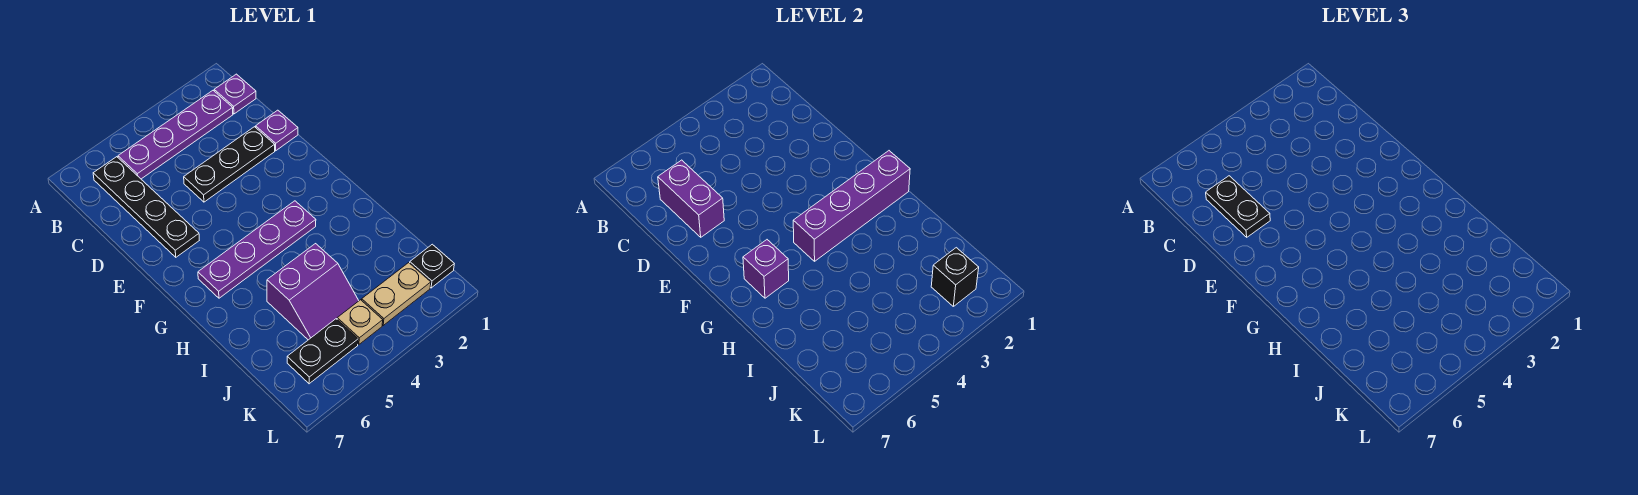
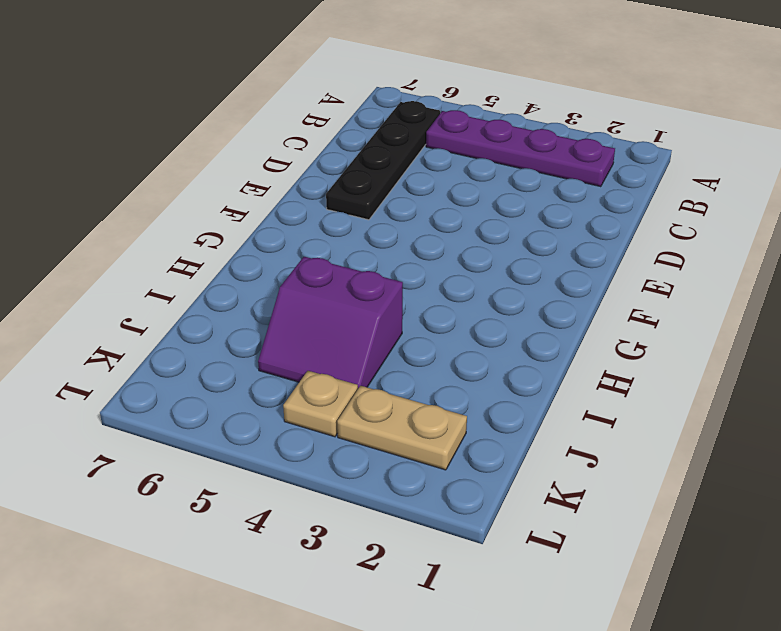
none -> purple 1x1 plate [214,74,256,114]
none -> purple 1x1 plate [256,110,298,151]
none -> black 1x3 plate [184,127,275,202]

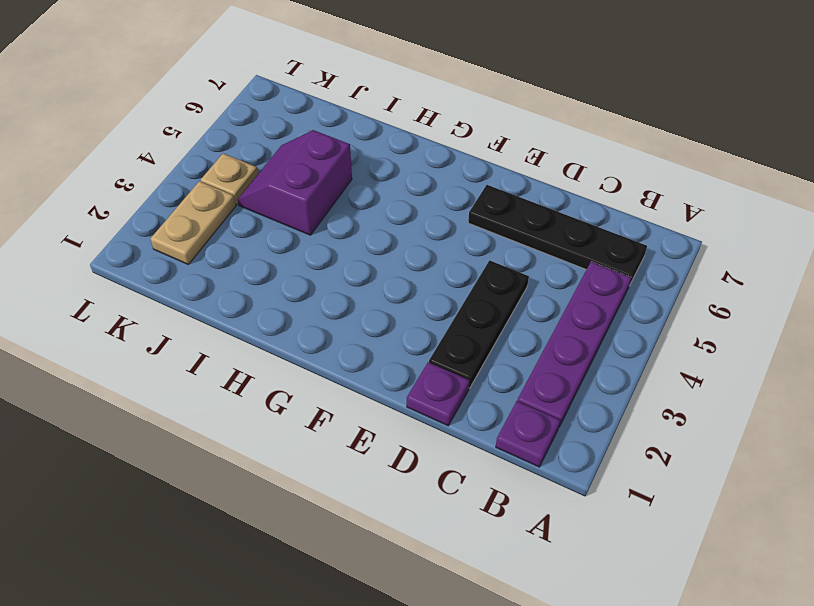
none -> purple 1x4 plate [198,201,316,298]
none -> black 1x1 plate [410,244,454,288]
none -> black 1x2 plate [287,319,358,384]

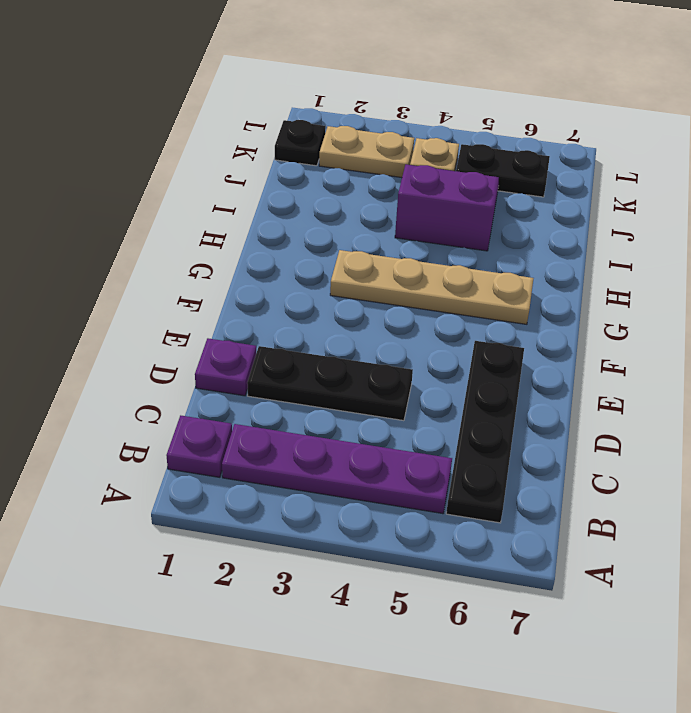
tan 1x4 plate [330,250,534,324] -> purple 1x4 plate [198,201,316,298]
none -> purple 1x2 brick [658,160,724,237]
none -> purple 1x4 brick [793,151,910,261]
none -> purple 1x1 brick [743,240,789,298]

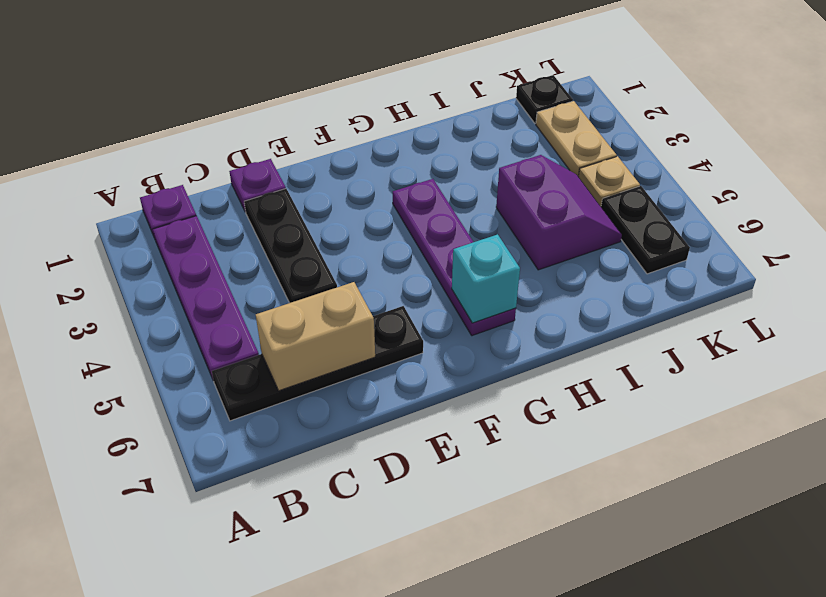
tan 1x2 brick [256,282,375,391] -> purple 1x2 brick [658,160,724,237]
cyan 1x1 brick [452,234,520,323] -> purple 1x1 brick [743,240,789,298]
none -> purple 1x4 brick [793,151,910,261]
none -> black 1x1 brick [931,248,979,306]
none -> black 1x2 plate [1206,176,1270,237]

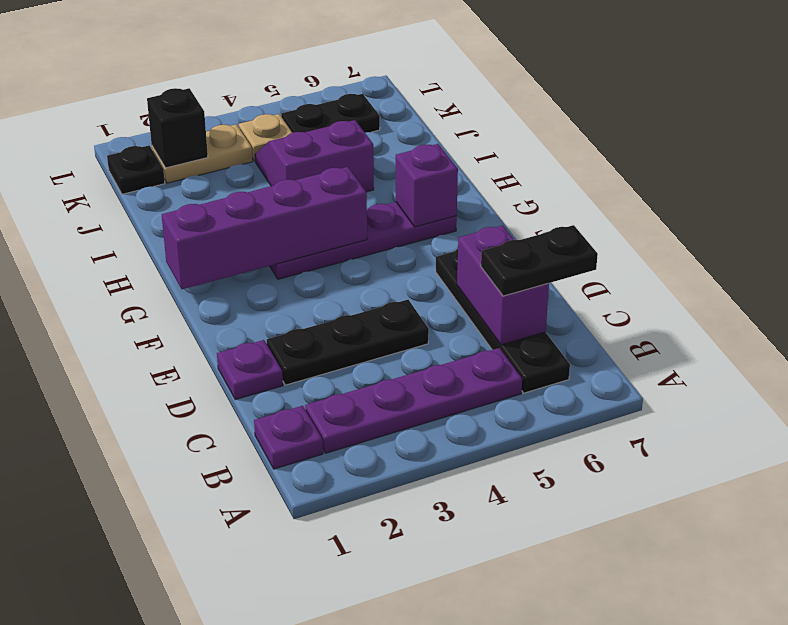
black 1x2 plate [481,225,598,296] -> black 1x2 plate turned to [1206,176,1270,237]

